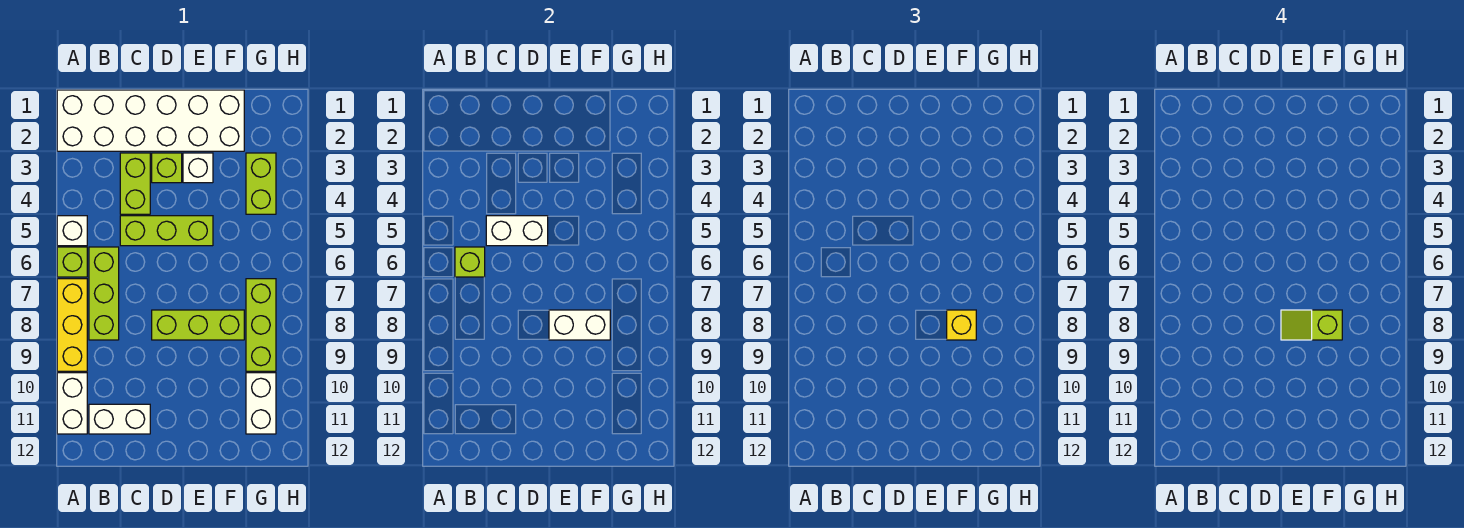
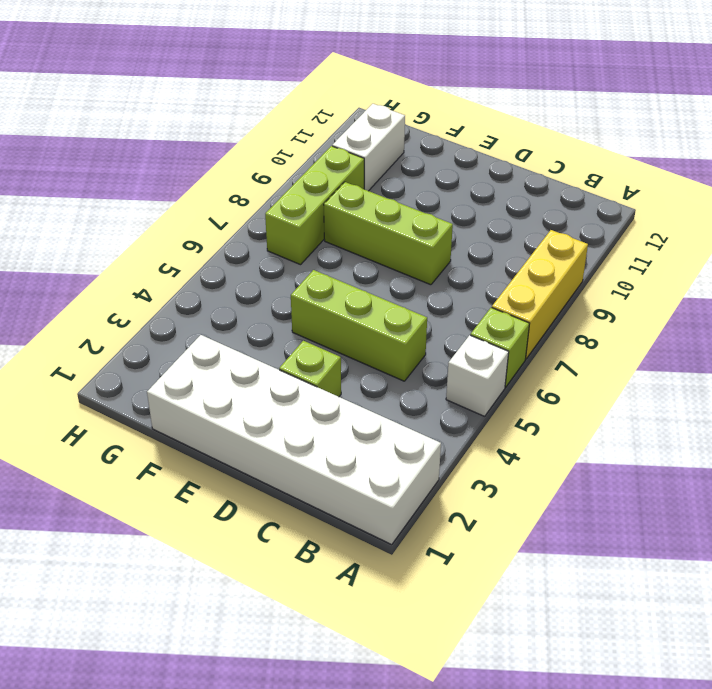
none -> white 1x2 brick [57,373,87,434]
none -> lime 1x3 brick [89,247,119,340]
none -> white 1x2 brick [89,404,150,434]

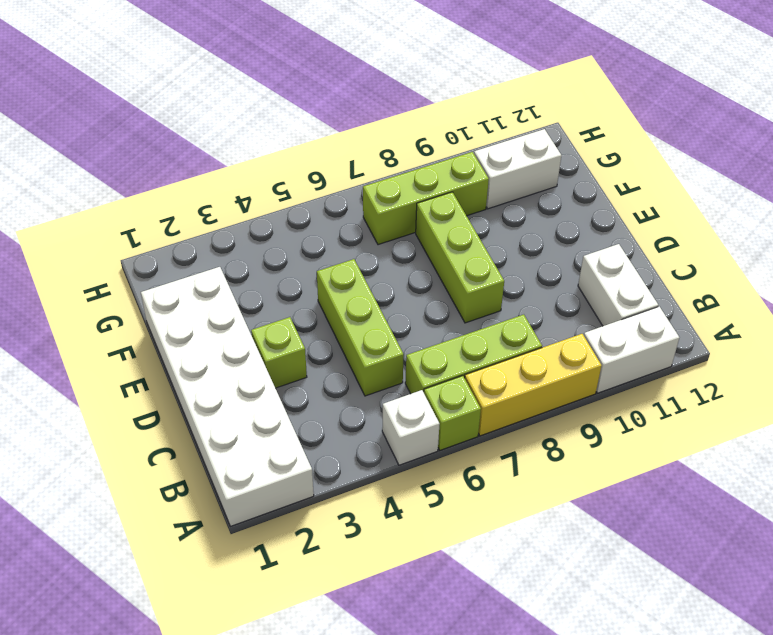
none -> lime 1x2 brick [120,153,150,214]
none -> white 1x1 brick [183,153,213,183]
none -> lime 1x2 brick [246,153,276,214]

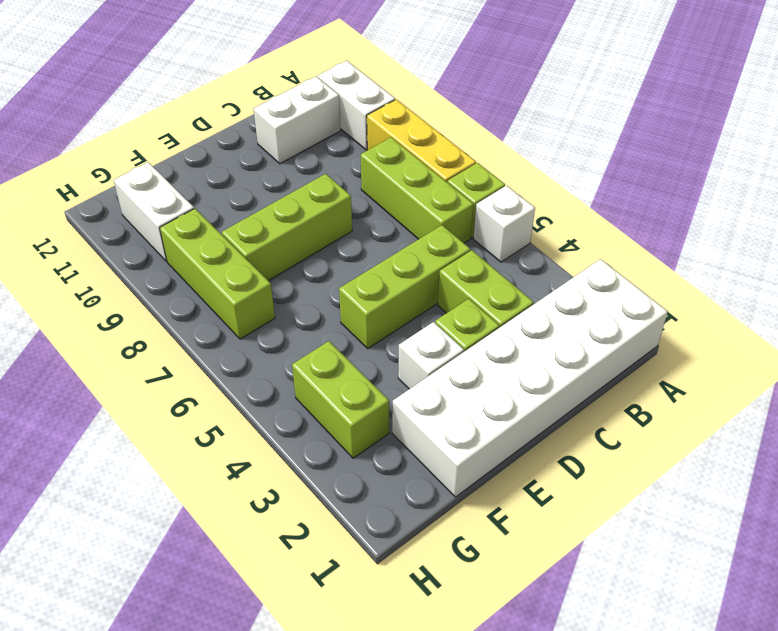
none -> lime 1x1 brick [455,247,485,277]
none -> white 1x2 brick [486,216,548,246]
none -> white 1x2 brick [549,310,610,340]

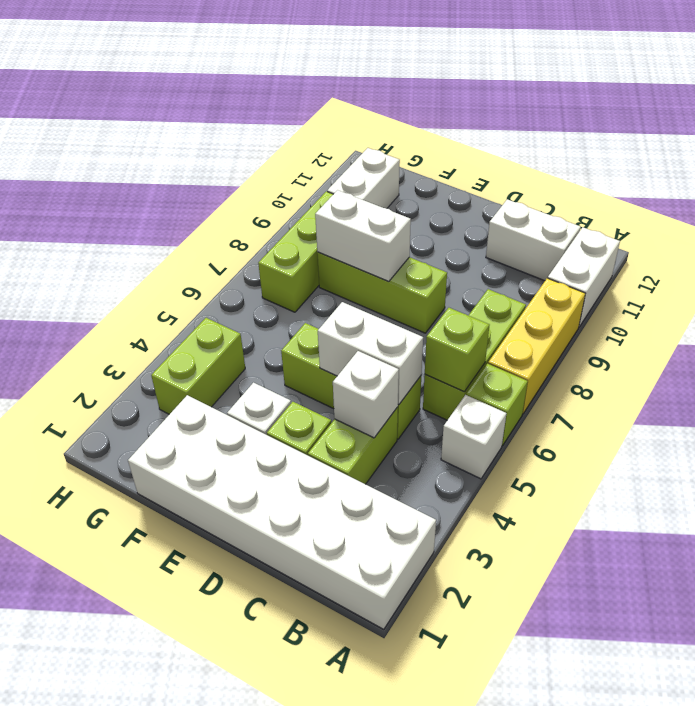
white 1x1 brick [333,351,399,438] -> none
none -> yellow 1x1 brick [947,310,976,340]
none -> lime 1x2 slope [1281,310,1342,340]

